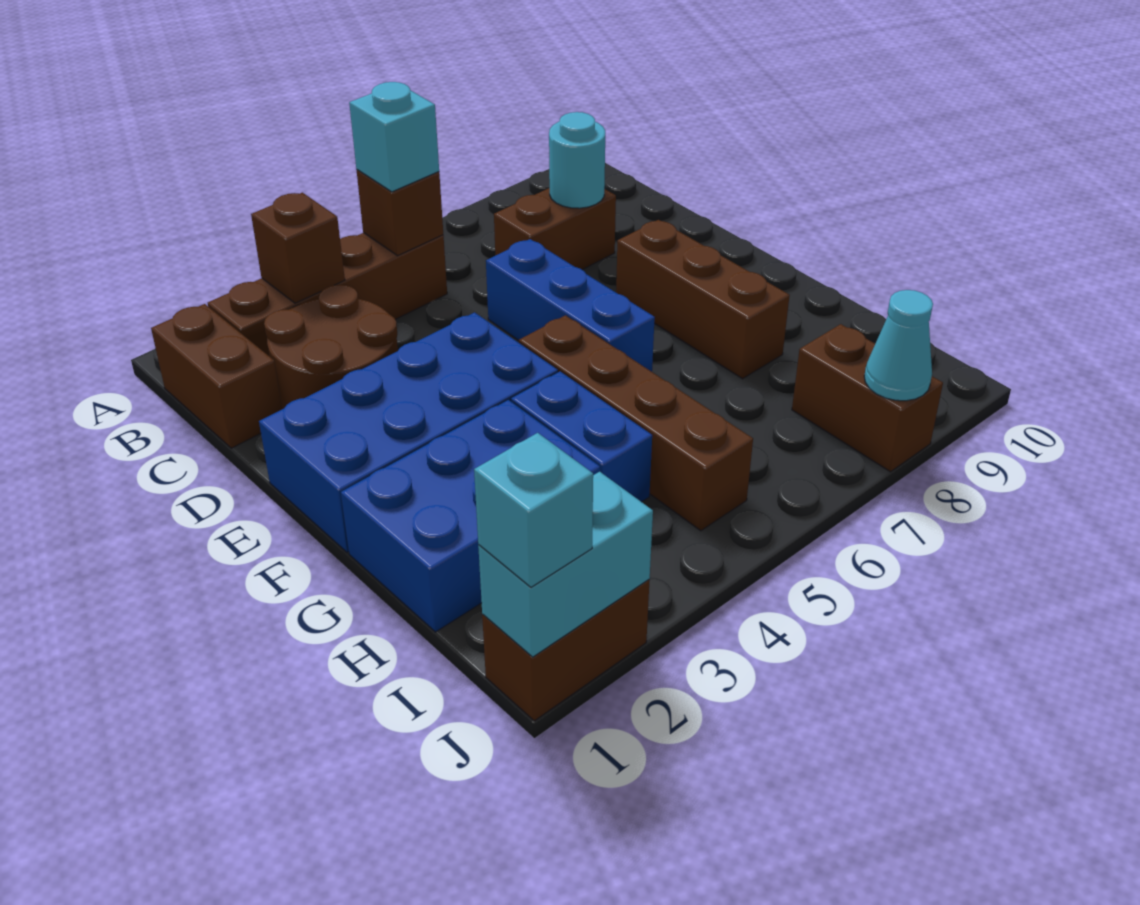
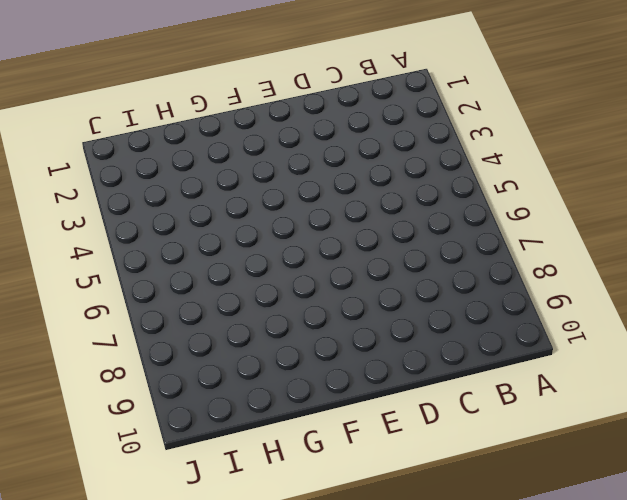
none -> brown 1x2 brick [151,304,282,448]
none -> brown 1x4 brick [208,233,447,356]
none -> brown 2x2 round brick [264,285,398,409]

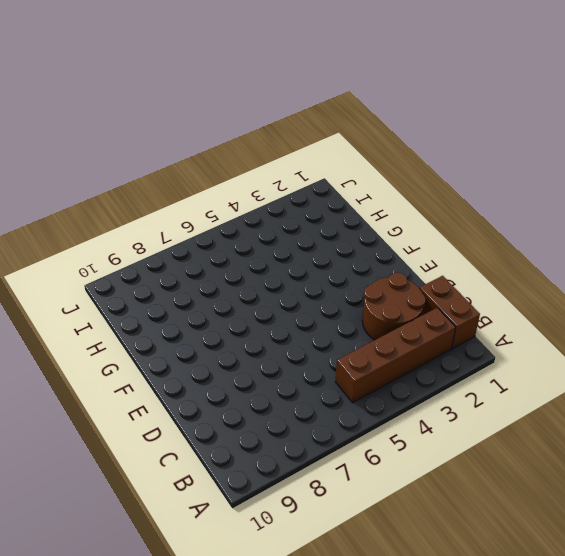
none -> brown 1x2 brick [494,188,616,270]
none -> blue 1x3 brick [486,239,655,372]
none -> blue 2x4 brick [259,312,558,553]

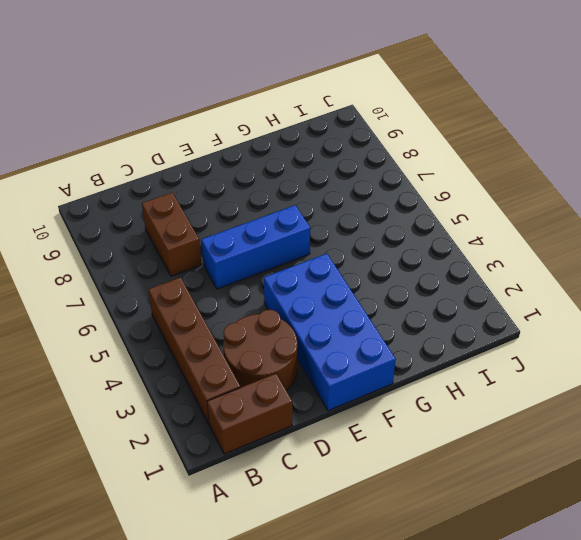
none -> brown 1x3 brick [616,220,790,379]
none -> brown 1x4 brick [519,315,753,531]
none -> blue 2x3 brick [341,400,600,632]

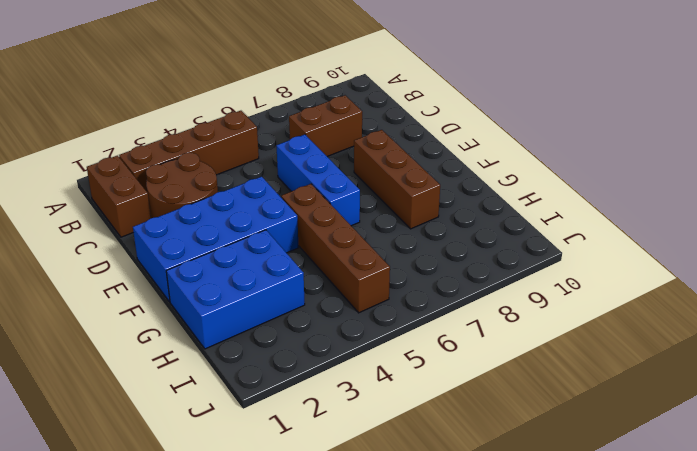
none -> blue 1x2 brick [511,372,652,502]
none -> brown 1x2 brick [792,324,943,472]
none -> brown 1x2 brick [482,580,650,721]

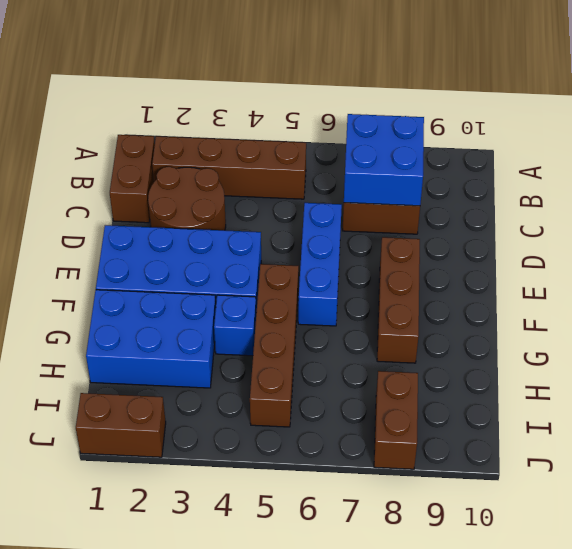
blue 2x2 brick [344,114,424,206] -> cyan 1x1 round brick [549,112,605,208]
blue 1x1 brick [214,295,256,356] -> blue 1x2 brick [511,372,652,502]
none -> brown 1x1 brick [251,193,345,303]
none -> brown 1x1 brick [357,170,443,256]
none -> cyan 1x2 brick [478,472,653,657]

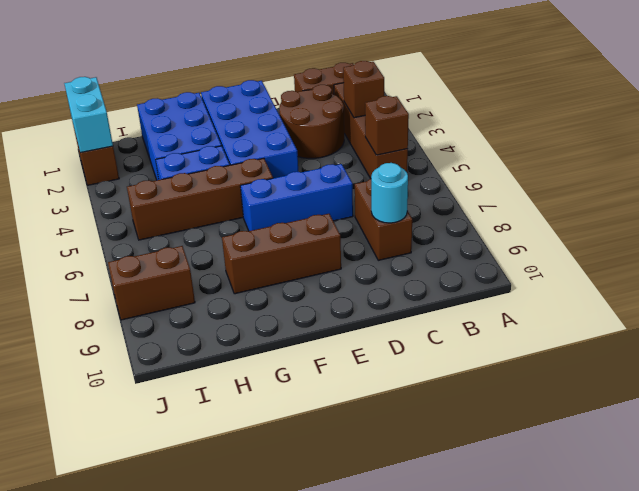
none -> cyan 1x1 cone [864,290,933,401]
none -> cyan 1x1 brick [349,82,439,192]
none -> cyan 1x1 brick [474,433,593,587]

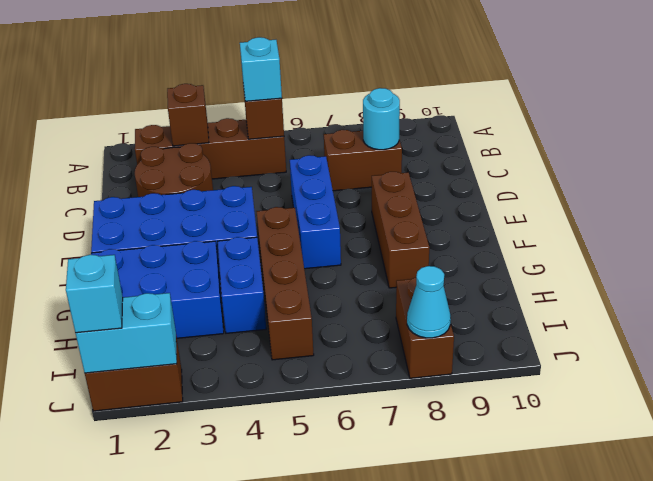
none -> brown 1x2 brick [151,304,282,448]

